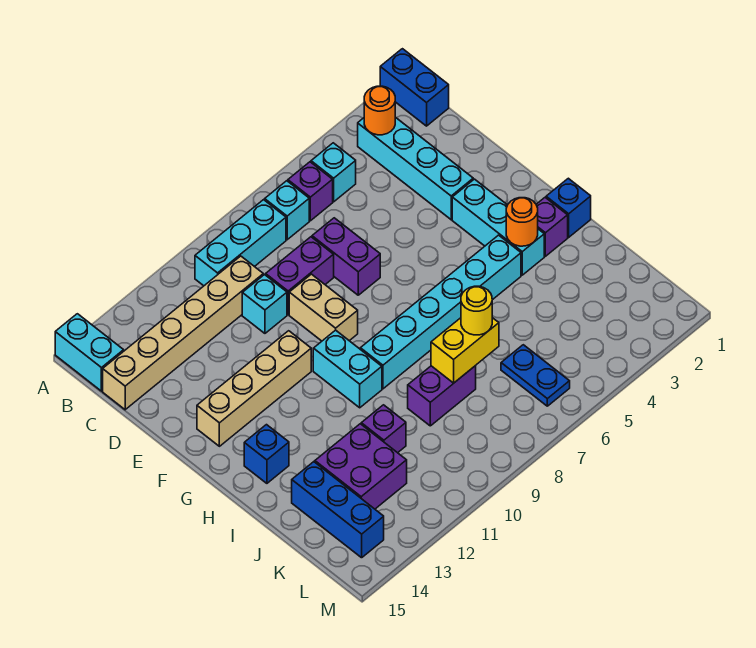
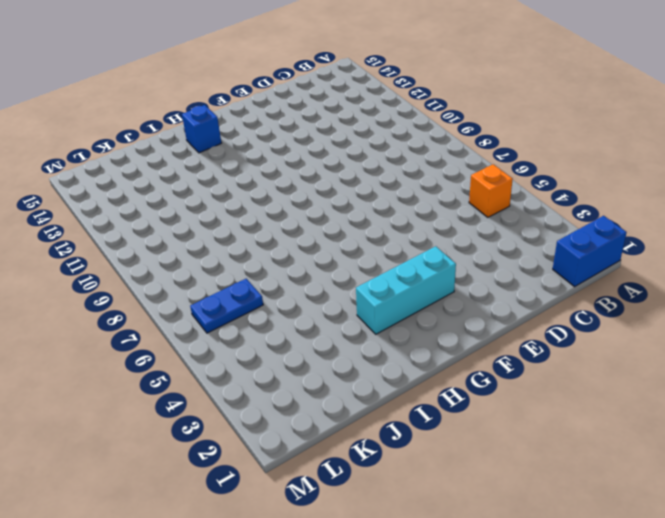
orange 1x1 brick [469,164,513,217] -> cyan 1x1 brick [311,143,356,202]
none -> cyan 1x2 brick [55,314,124,391]
none -> cyan 1x4 brick [358,117,473,220]
none -> purple 1x1 brick [288,162,333,221]

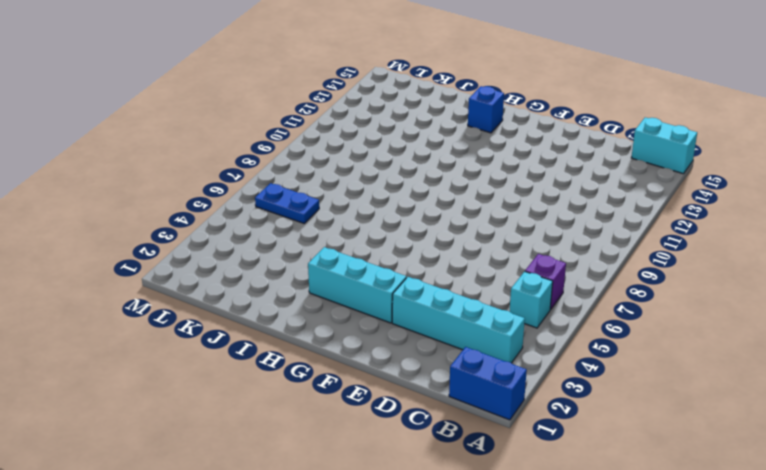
none -> cyan 1x1 brick [265,181,309,240]
none -> cyan 1x3 brick [195,200,286,286]
none -> tan 1x6 brick [103,256,263,410]

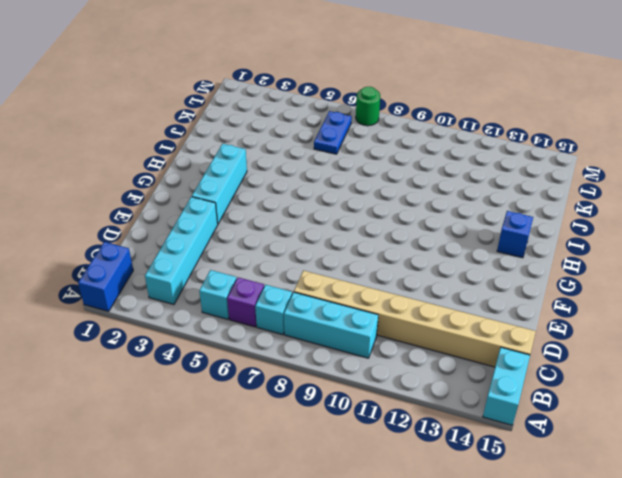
tan 1x8 brick [294,271,536,367] -> tan 1x6 brick [103,256,263,410]
green 1x1 round brick [356,87,380,126] -> none
none -> purple 1x2 brick [312,218,380,295]
none -> purple 1x2 brick [266,237,334,315]
none -> cyan 1x1 brick [242,275,287,333]

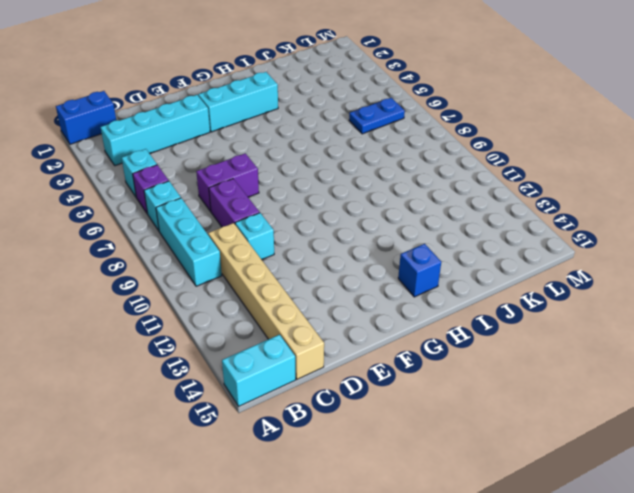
none -> tan 1x2 brick [289,274,358,341]
none -> tan 1x4 brick [197,331,311,446]
none -> cyan 1x2 brick [313,330,382,408]

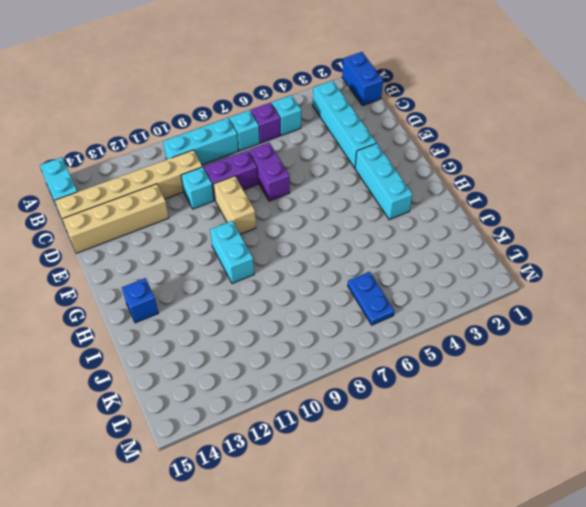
tan 1x4 brick [63,184,169,253] -> tan 1x4 brick moved to [197,331,311,446]
none -> blue 1x1 brick [546,178,591,237]
none -> purple 1x1 brick [536,198,568,256]
none -> cyan 1x6 brick [360,235,521,389]

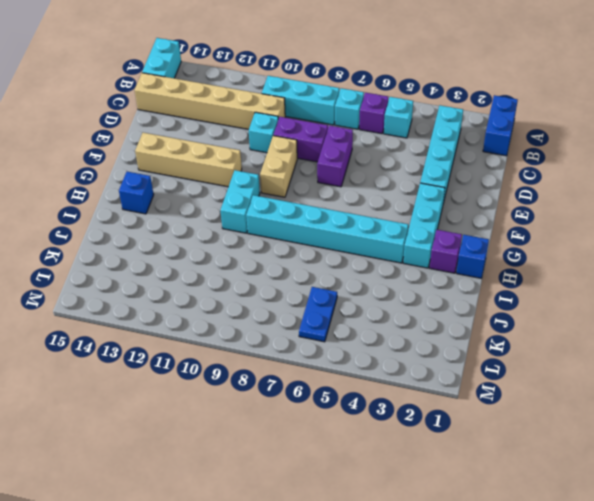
none -> purple 1x2 brick [408,366,476,426]
none -> purple 1x1 brick [361,405,406,453]
none -> purple 2x2 brick [315,424,407,509]

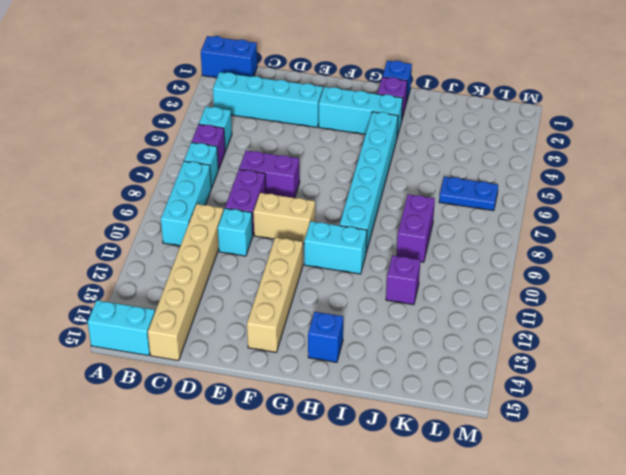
none -> purple 2x2 brick [315,424,407,509]
none -> blue 1x3 brick [292,462,384,558]
none -> orange 1x1 round brick [364,86,395,135]

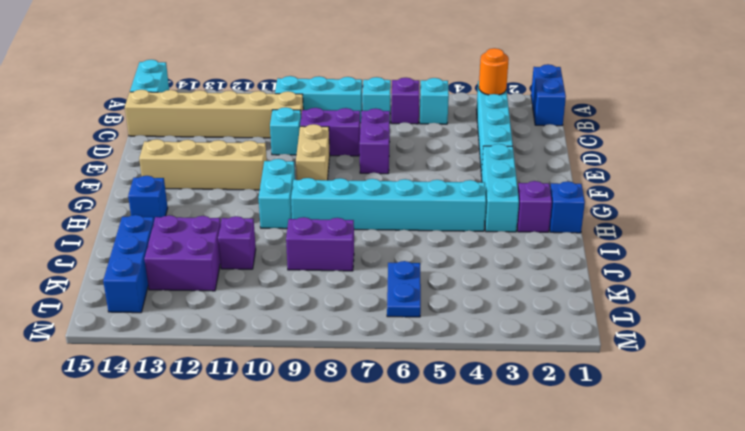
none -> orange 1x1 round brick [506,198,538,246]
none -> yellow 1x2 brick [431,318,499,383]
none -> yellow 1x1 round brick [461,286,492,335]

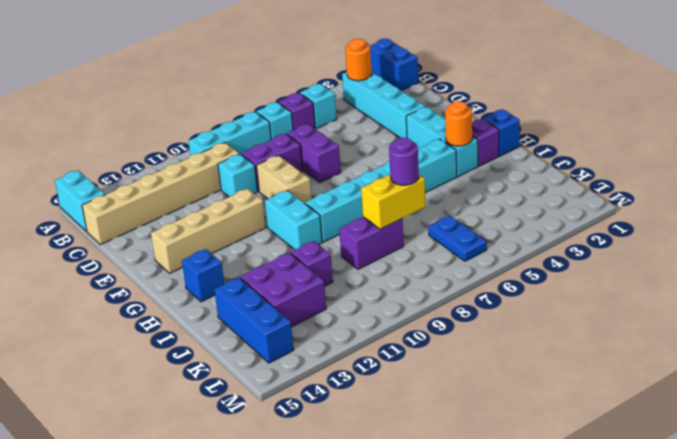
purple 1x1 round brick [389,138,419,185] -> yellow 1x1 round brick [461,286,492,335]

